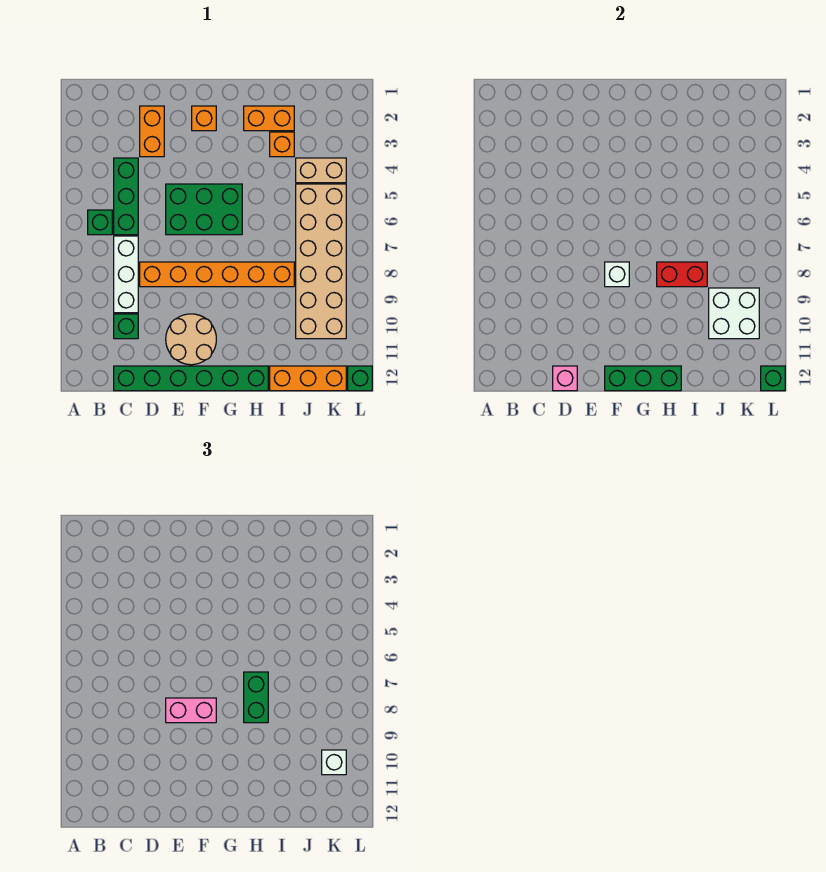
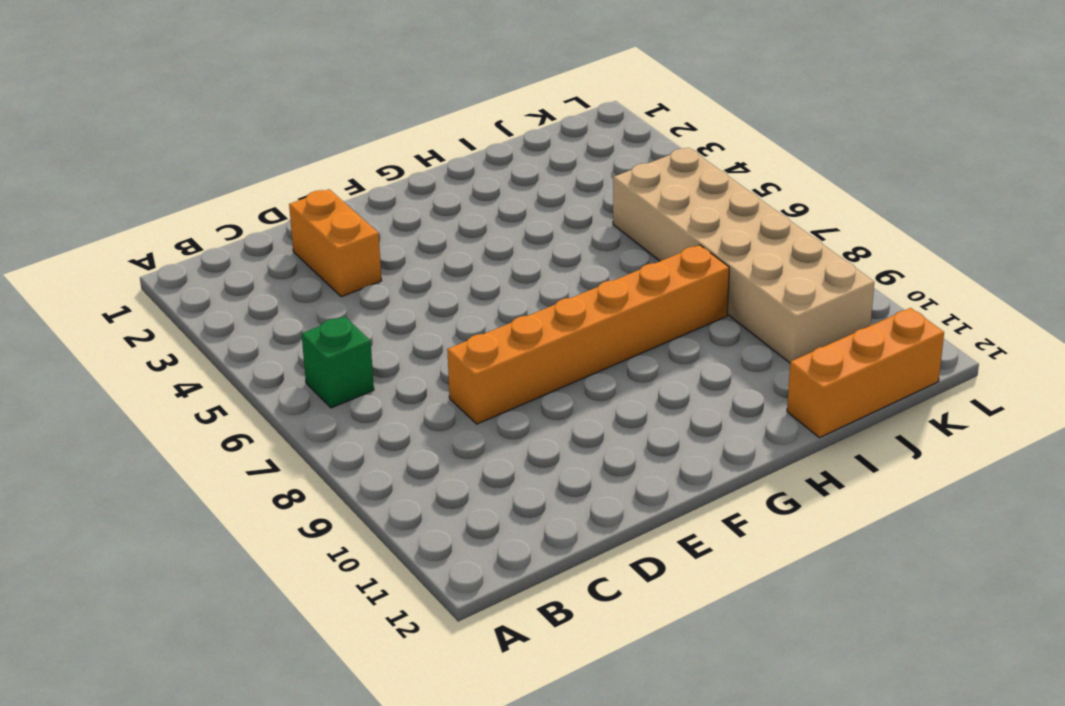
none -> green 1x3 brick [114,158,138,235]
none -> white 1x3 brick [114,236,138,313]
none -> green 1x1 brick [114,314,138,339]

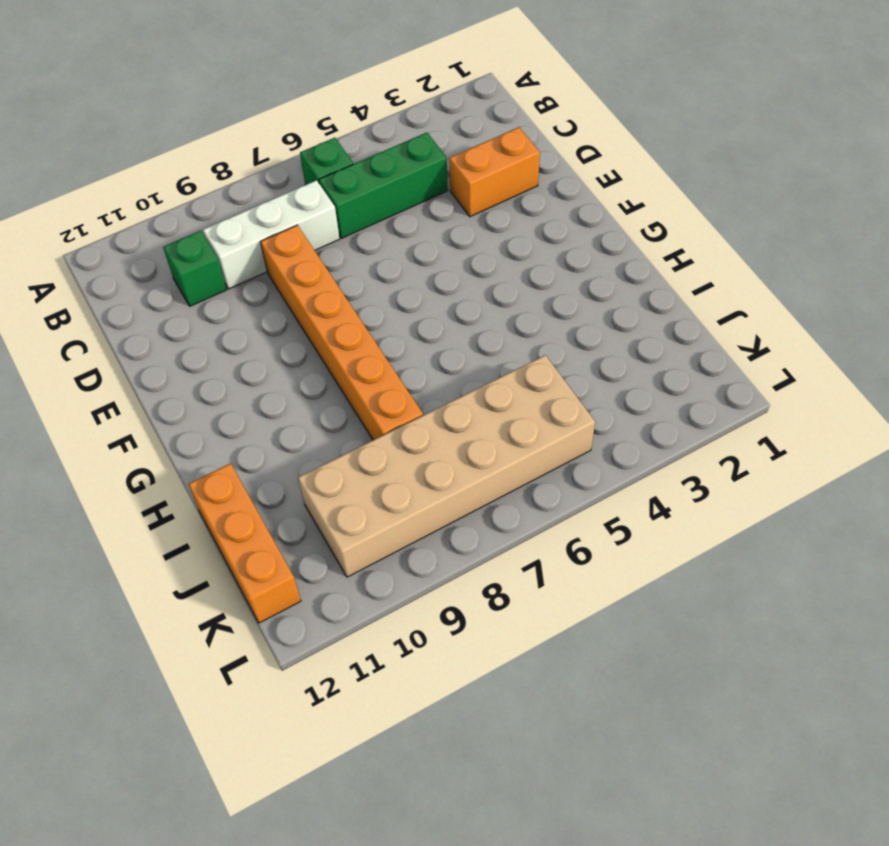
none -> green 1x6 brick [114,366,268,391]
none -> green 2x3 brick [166,184,242,235]
none -> tan 2x2 round brick [166,314,216,365]

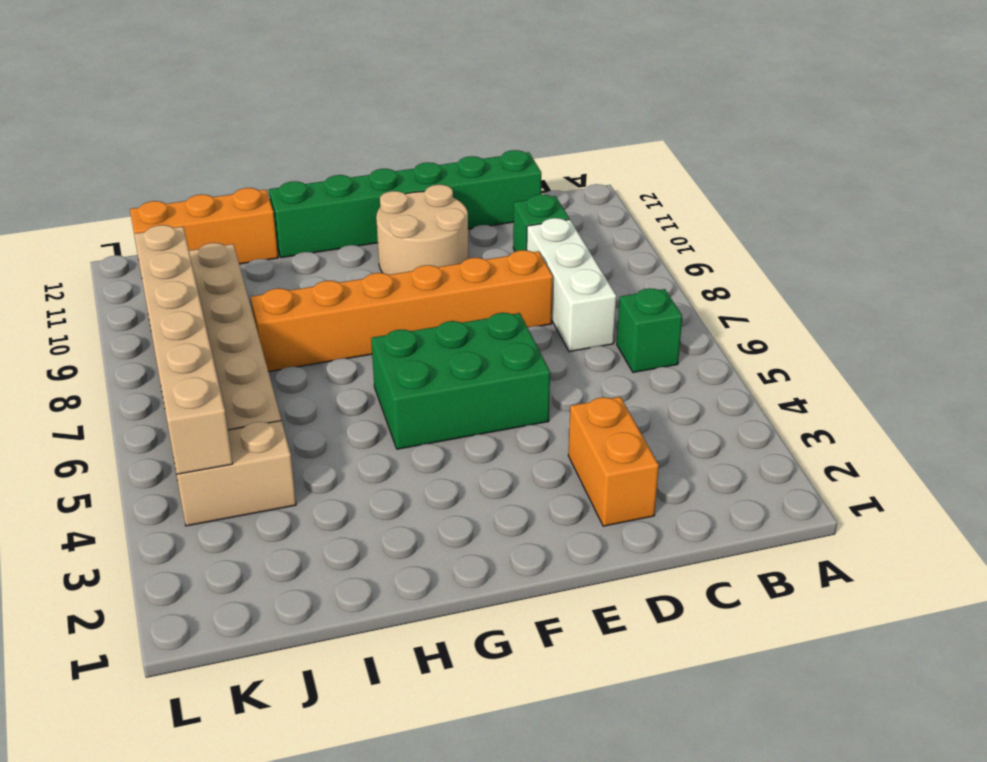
tan 1x6 brick [134,225,233,474] -> white 2x2 brick [709,288,759,339]
none -> green 1x3 brick [114,158,138,235]
none -> orange 1x1 brick [192,106,216,131]
none -> orange 1x2 brick [244,106,294,131]

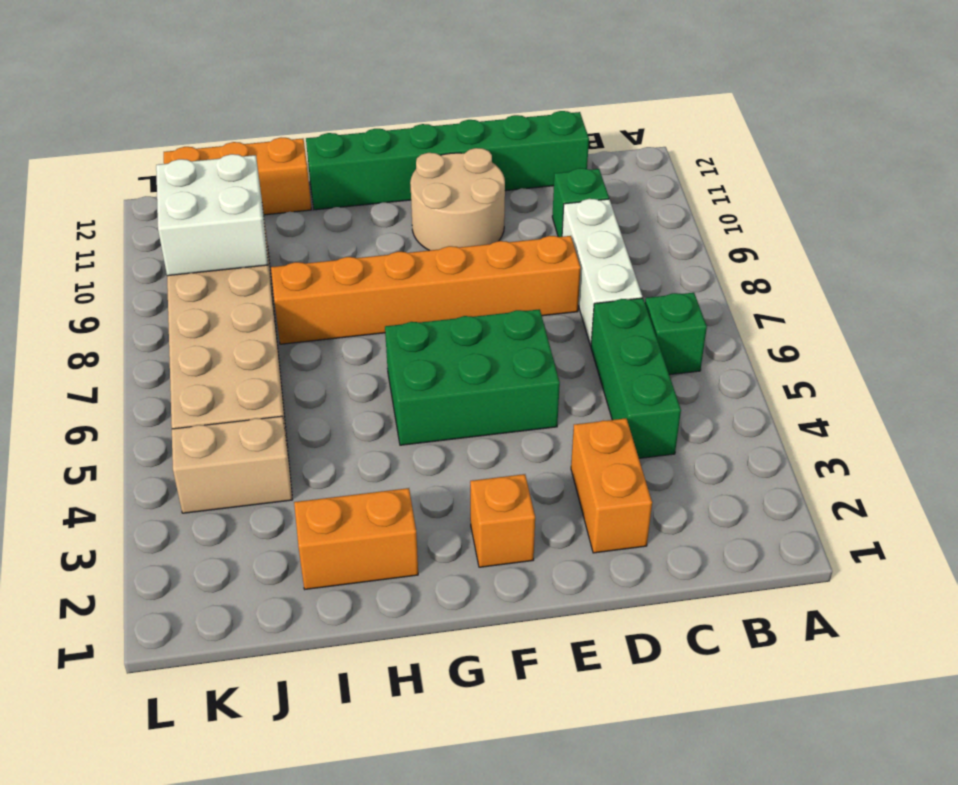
none -> orange 1x1 brick [270,132,294,157]
none -> green 1x1 brick [348,366,372,391]
none -> pink 1x1 brick [553,366,577,391]

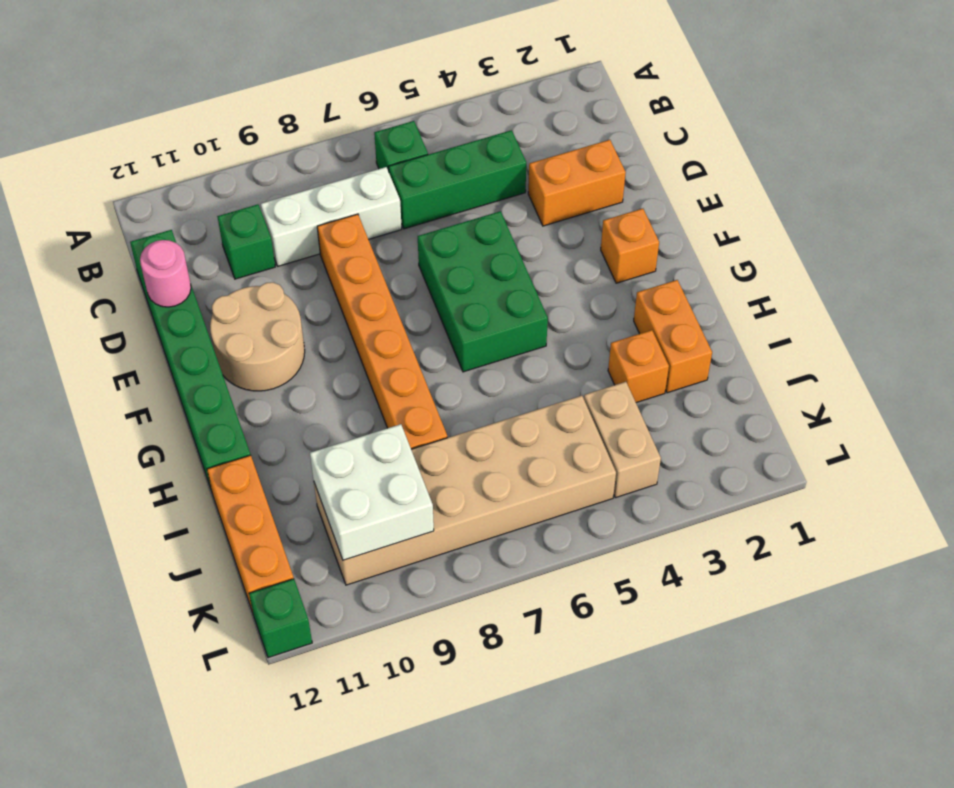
pink 1x1 round brick [140,240,191,307] -> pink 1x1 brick [553,366,577,391]
none -> white 1x1 brick [605,262,629,287]
none -> green 1x3 brick [605,366,681,391]
none -> red 1x2 brick [657,262,707,287]

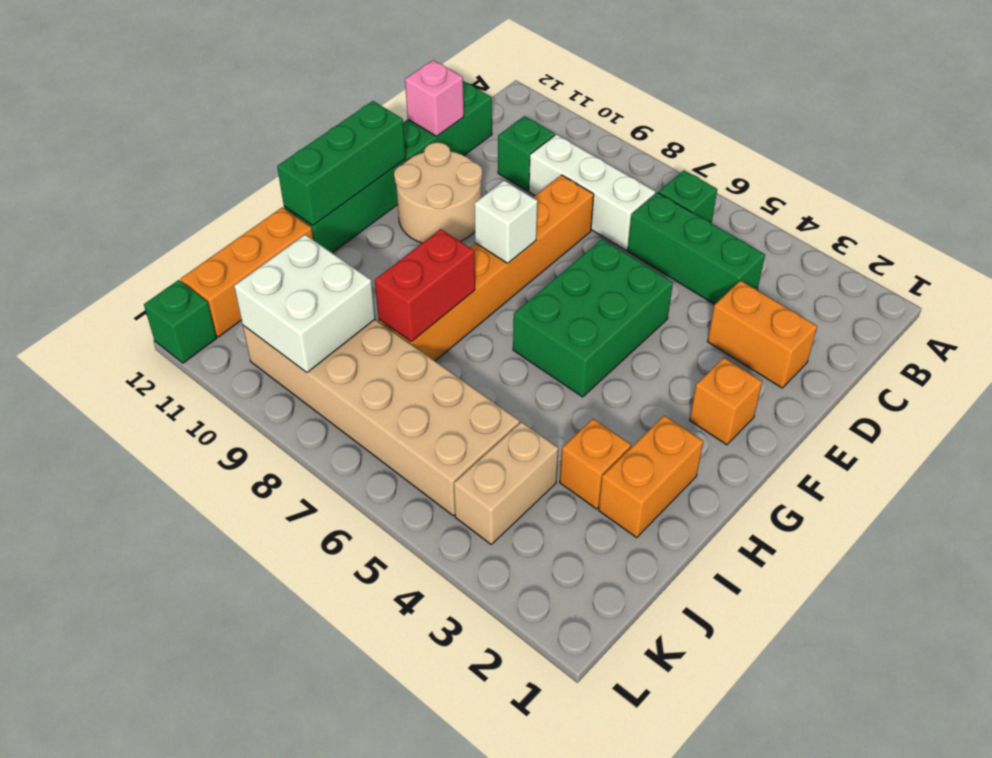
none -> green 1x1 brick [761,366,785,391]
none -> pink 1x2 brick [166,698,216,723]
none -> green 1x2 brick [244,672,268,723]

